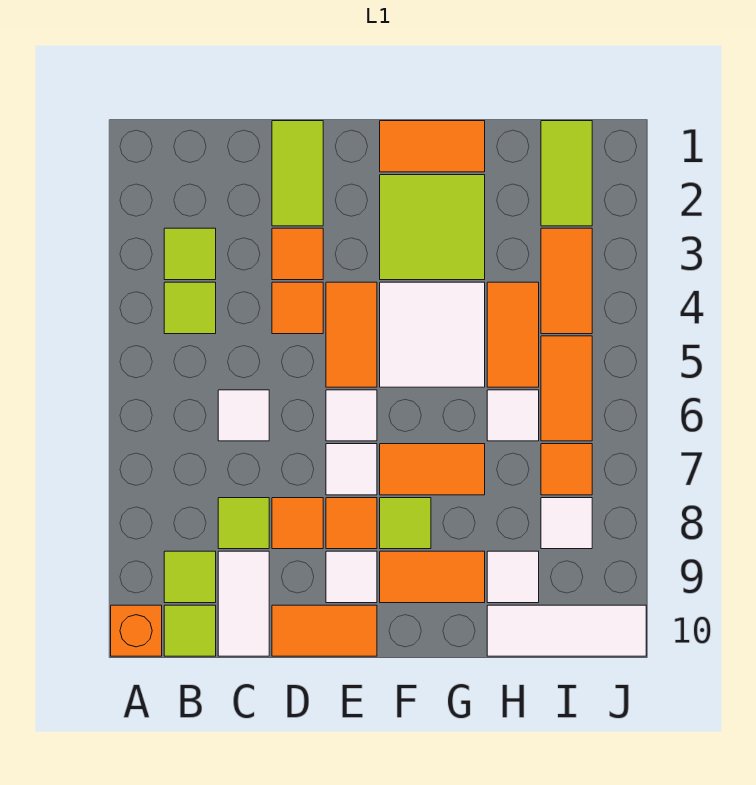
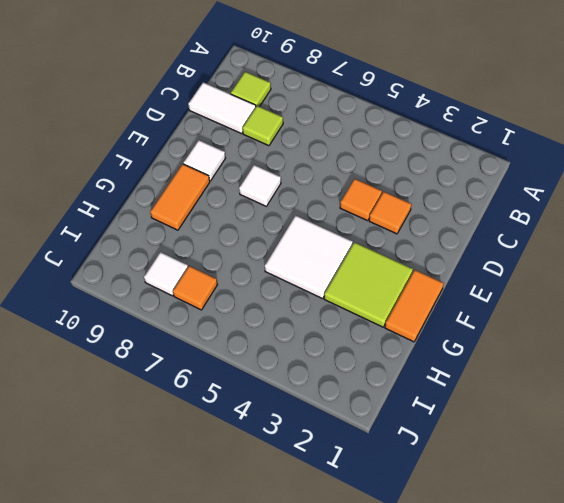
none -> orange 1x1 brick [111,605,162,656]
none -> lime 1x1 tile [164,228,216,280]
none -> lime 1x1 tile [164,282,216,334]
none -> lime 1x1 tile [164,605,216,656]

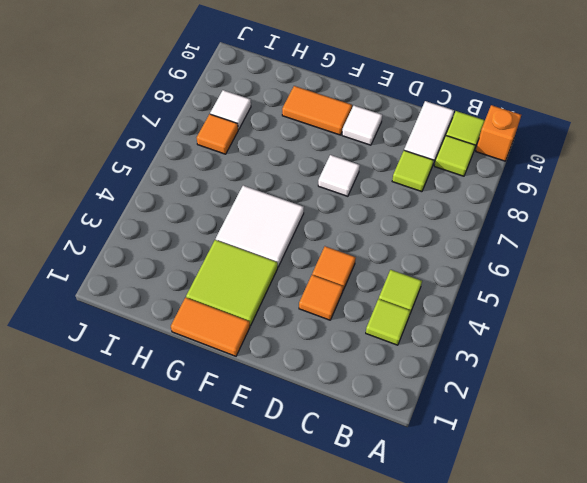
none -> white 1x1 tile [218,390,269,441]
none -> lime 1x2 tile [272,121,323,226]
none -> orange 1x1 tile [272,498,323,549]
none -> orange 1x2 tile [272,605,377,656]

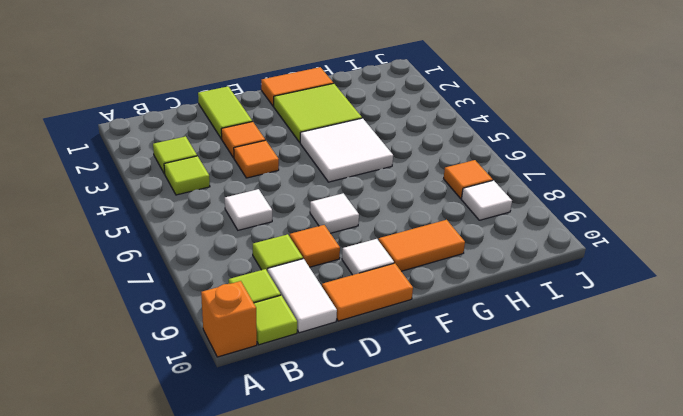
none -> orange 1x2 tile [326,282,377,387]
none -> white 1x1 tile [326,390,377,441]
none -> orange 1x1 tile [326,498,377,549]
none -> orange 1x2 tile [380,444,485,495]

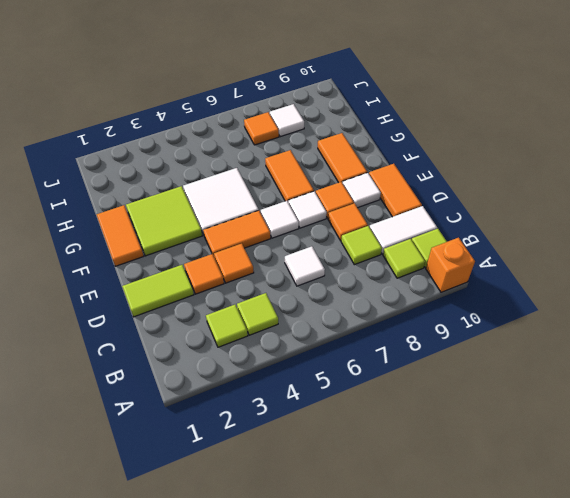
none -> lime 1x1 tile [380,498,431,549]
none -> orange 1x2 tile [487,282,539,387]
none -> white 1x1 tile [487,390,539,441]
none -> white 1x1 tile [487,551,539,603]

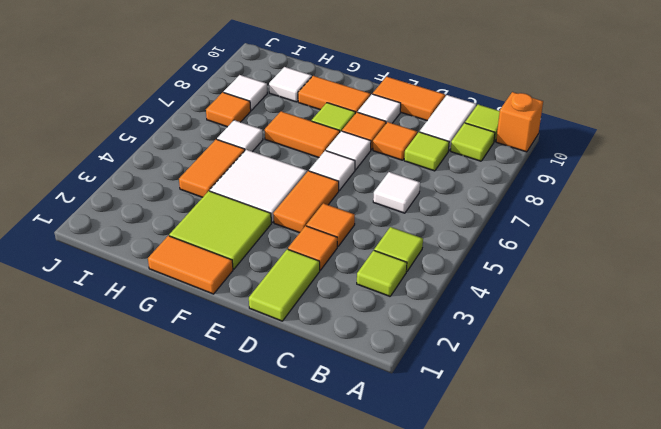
none -> white 1x3 tile [487,605,646,656]
none -> lime 1x2 tile [541,121,592,226]
none -> orange 1x2 tile [541,228,592,334]
none -> orange 1x2 tile [541,336,592,441]

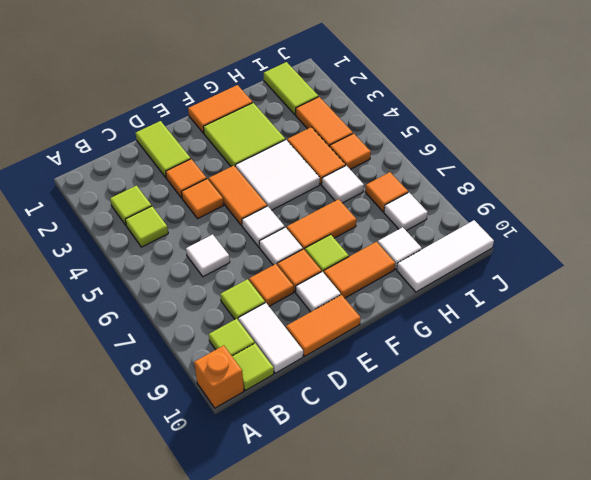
orange 1x1 tile [330,133,371,169] -> orange 1x2 tile [541,336,592,441]

